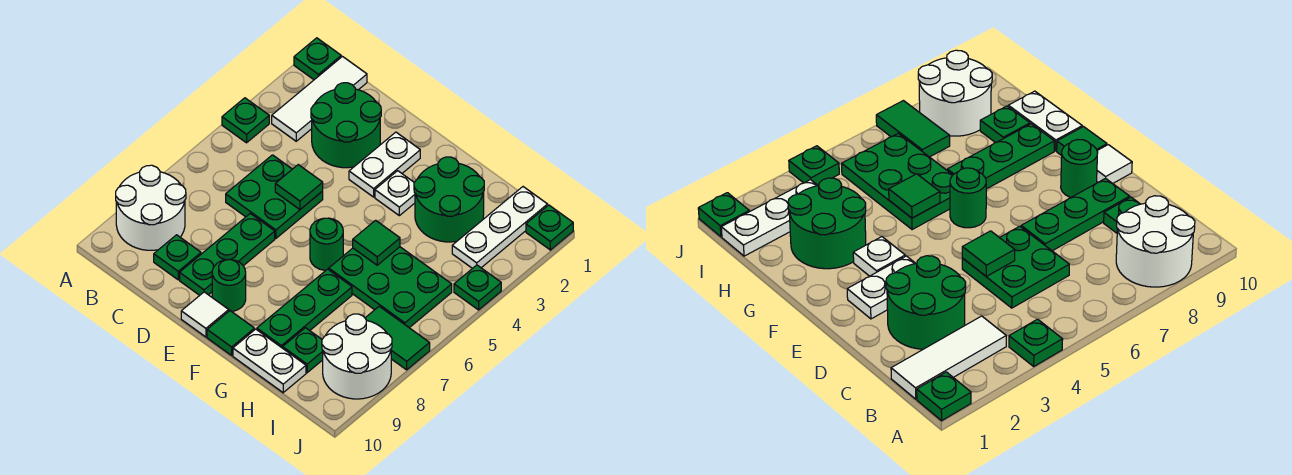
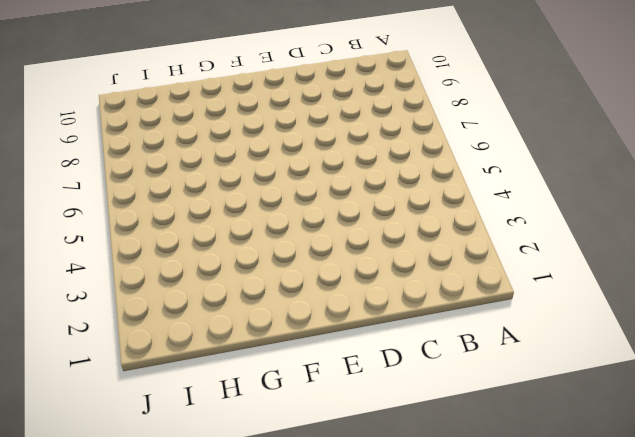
none -> green 1x1 plate [294,38,341,80]
none -> green 1x1 plate [222,98,269,143]
none -> white 2x2 round brick [116,165,186,250]

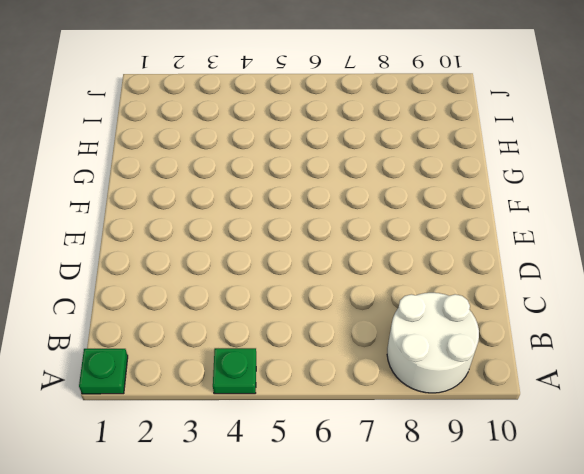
none -> white 1x3 tile [272,57,367,141]
none -> green 2x2 round brick [311,83,381,168]
none -> green 2x2 plate [226,155,323,238]

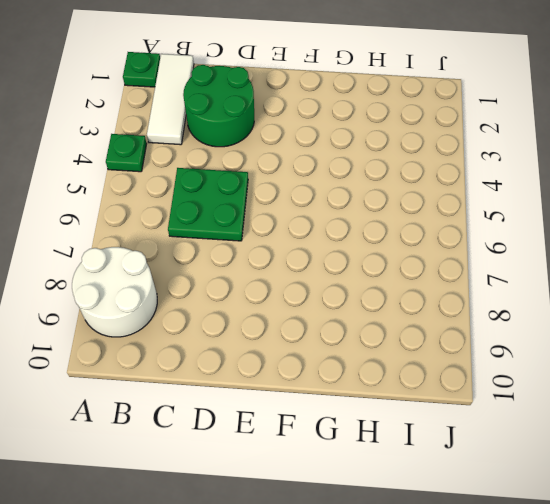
none -> green 1x1 plate [154,235,201,280]
none -> green 1x3 plate [180,213,275,295]
none -> white 1x2 plate [349,132,420,197]

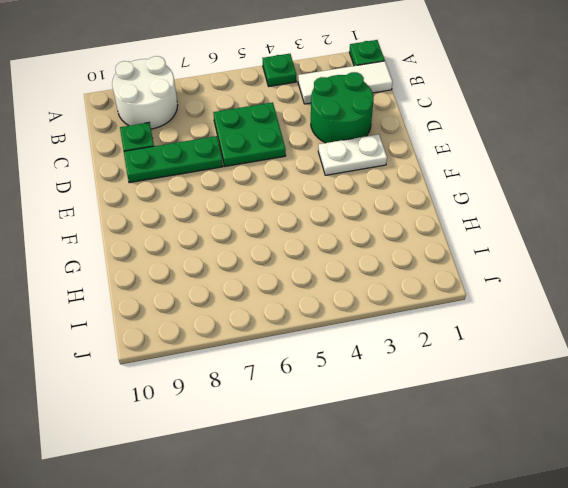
none -> green 1x1 round brick [212,260,246,312]
none -> white 1x1 tile [181,292,229,337]
none -> white 1x1 plate [375,171,415,216]

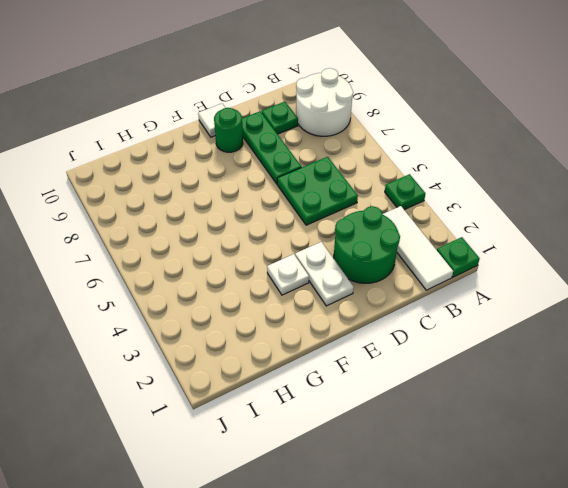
none -> green 1x1 round brick [310,218,343,270]
none -> green 1x1 tile [207,311,254,355]
none -> green 2x2 round brick [414,157,484,242]

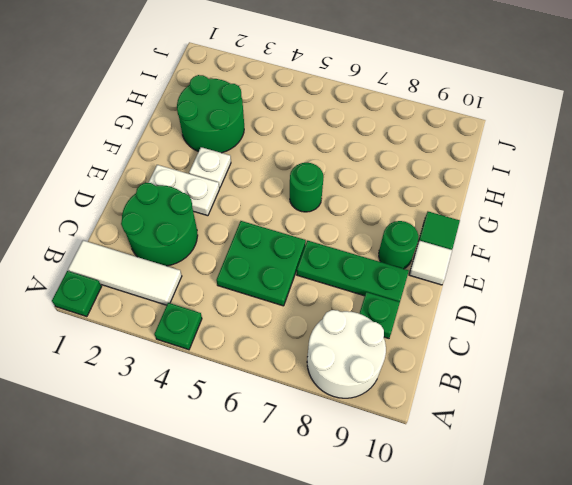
none -> green 2x3 plate [329,247,452,328]
none -> green 1x3 plate [257,269,352,348]
none -> white 1x2 plate [233,329,306,393]

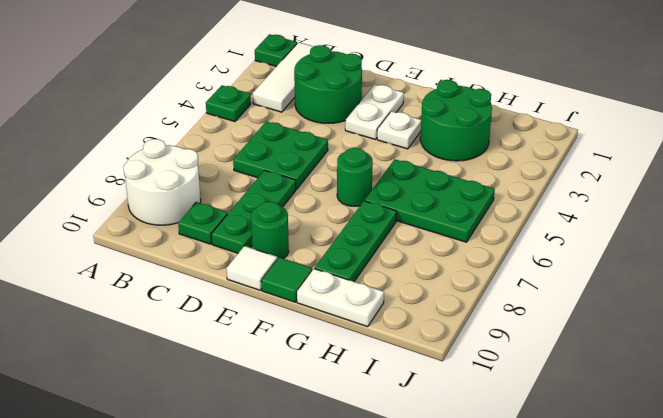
none -> green 1x1 plate [283,328,323,373]
none -> white 1x3 plate [452,187,548,268]
none -> green 1x2 tile [365,306,430,370]

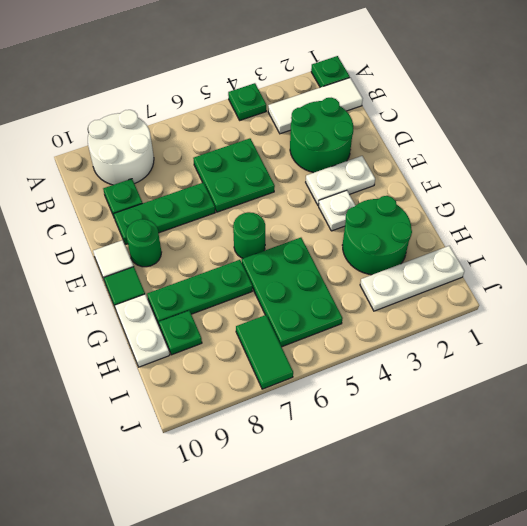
none -> white 2x2 round brick [322,314,392,399]
none -> green 1x1 plate [526,205,573,250]
none -> green 1x1 plate [454,265,501,310]

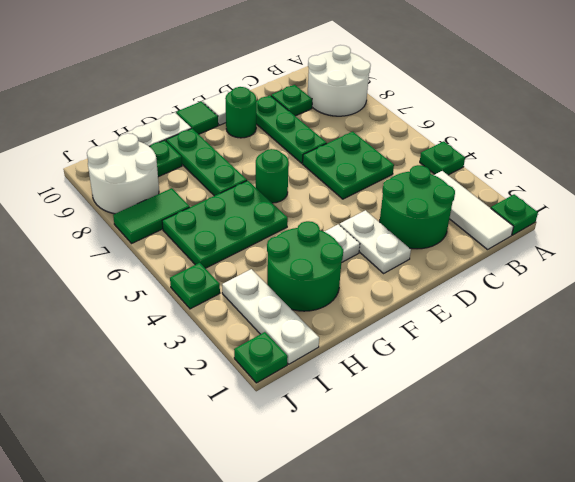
none -> green 1x1 tile [275,165,323,209]
none -> green 1x1 tile [353,220,400,265]

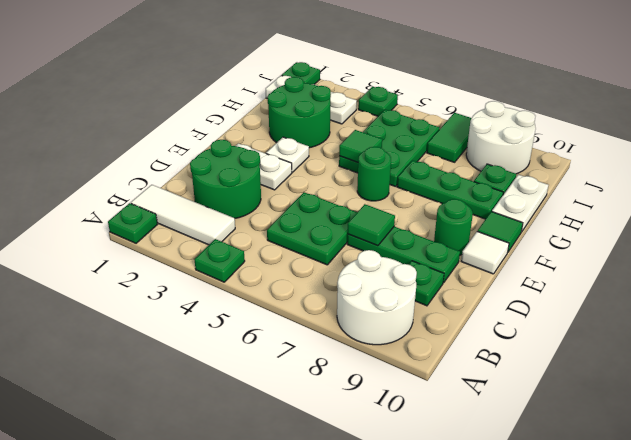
green 1x1 tile [348,204,395,246] -> green 1x1 tile moved to [275,165,323,209]

